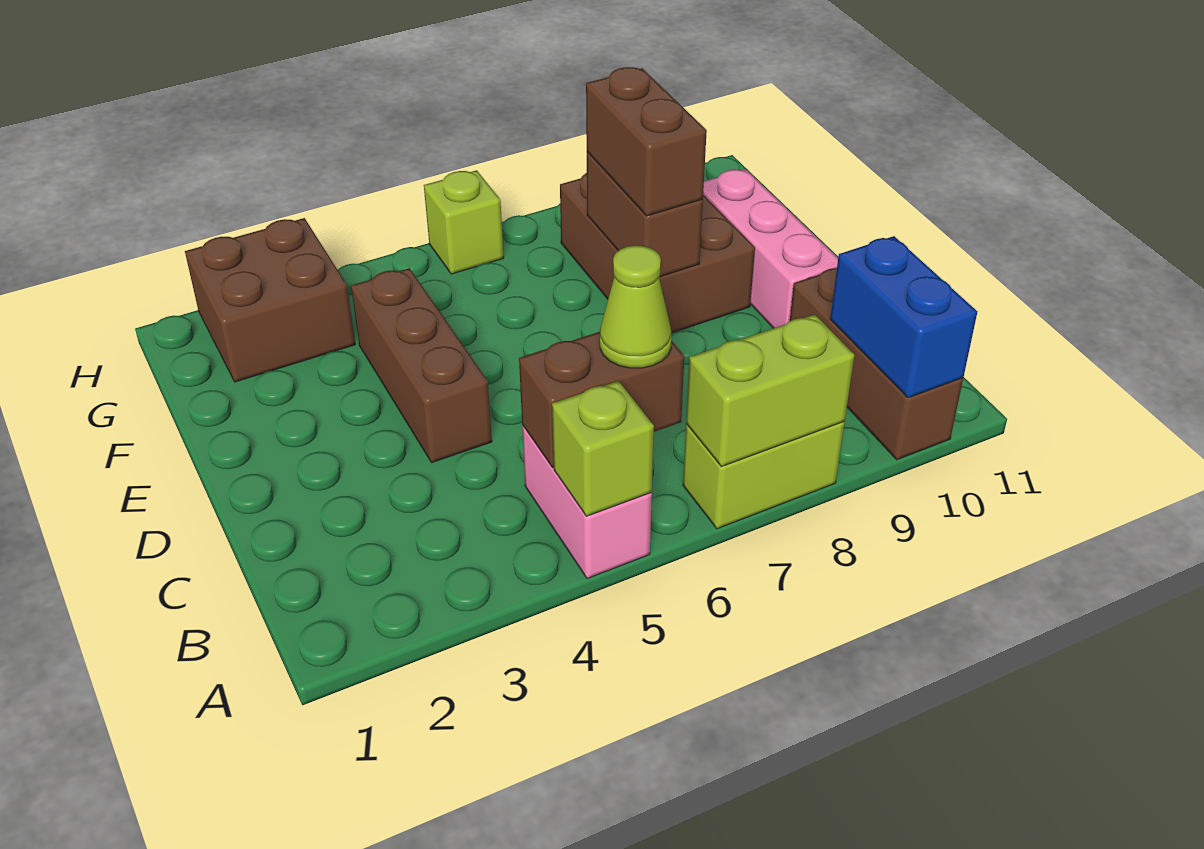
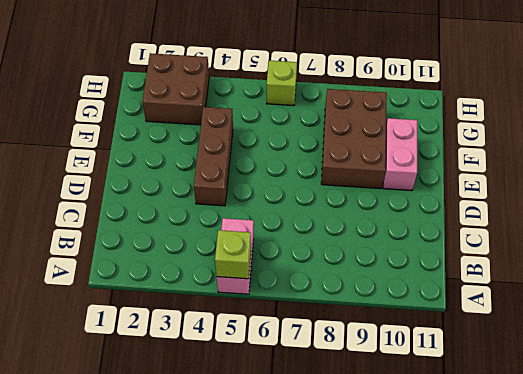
pink 1x2 brick [383,118,417,190] -> pink 1x3 brick [703,169,838,328]
none -> lime 1x2 brick [683,422,845,529]
none -> brown 1x3 brick [790,268,963,460]
none -> lime 1x2 brick [686,315,854,467]

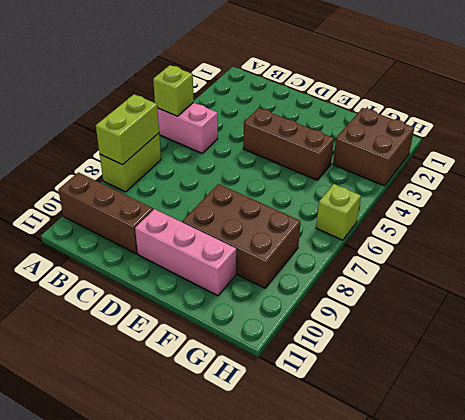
none -> blue 1x2 brick [830,236,977,398]
none -> brown 1x2 brick [519,332,684,468]
none -> brown 1x2 brick [587,152,703,276]

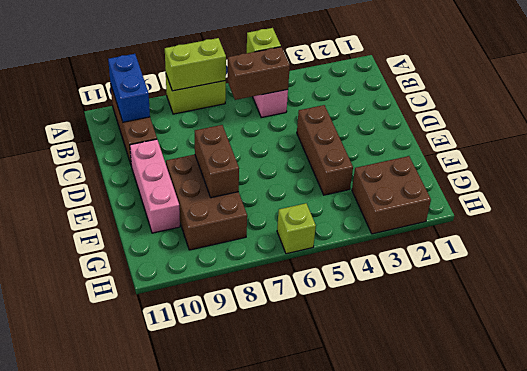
none -> lime 1x1 cone [600,246,672,368]
none -> brown 1x2 brick [586,67,707,216]

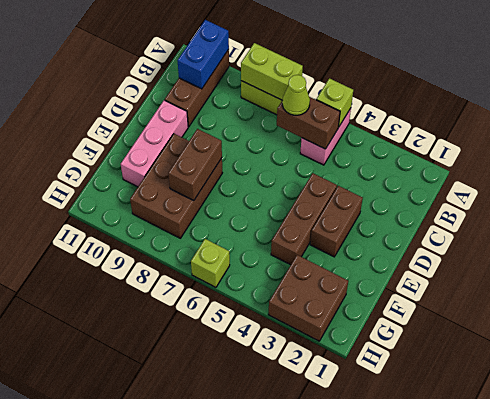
brown 1x2 brick [310,186,363,257] -> brown 1x2 brick moved to [586,67,707,216]

